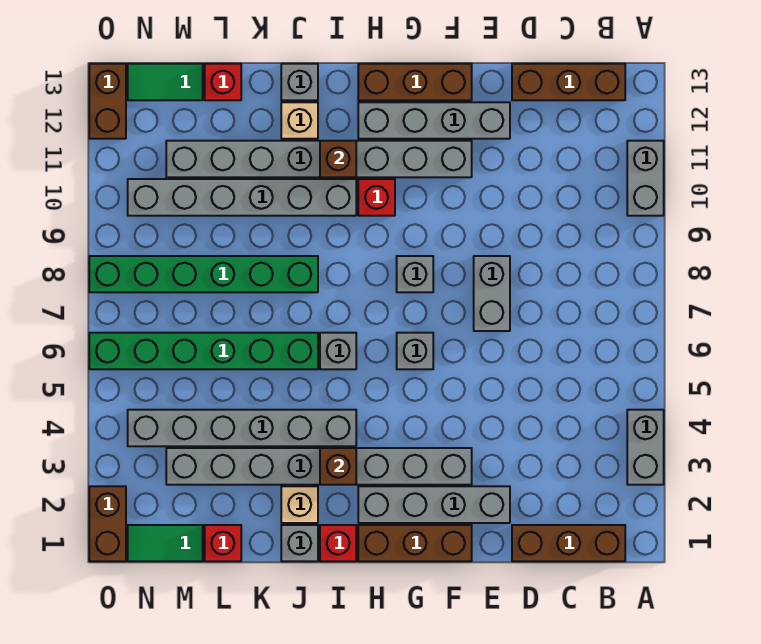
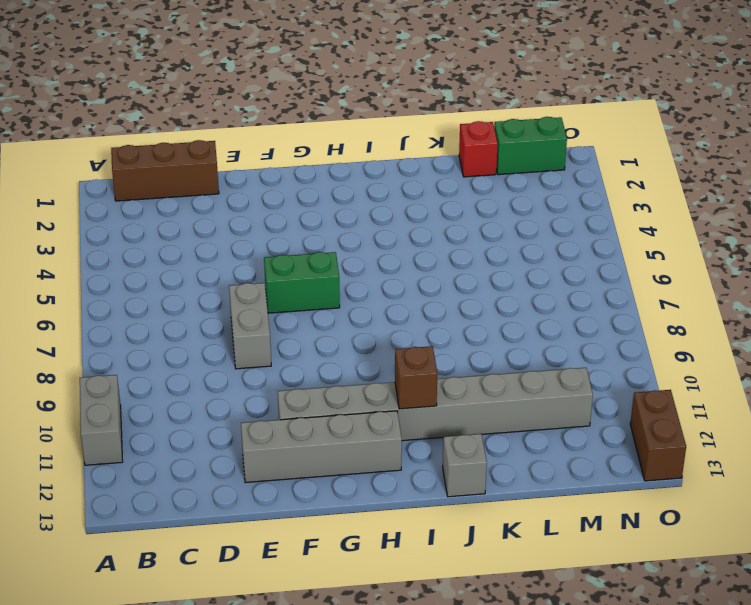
green 1x2 brick [264,252,340,313] -> grey 1x1 brick [397,333,433,369]
green 1x2 brick [494,117,567,175] -> green 1x2 tile [128,525,203,561]
none -> grey 1x2 brick [627,410,664,485]
none -> brown 1x3 brick [512,64,625,100]
none -> grey 1x4 brick [358,486,510,523]
none -> brown 1x3 brick [358,525,472,561]

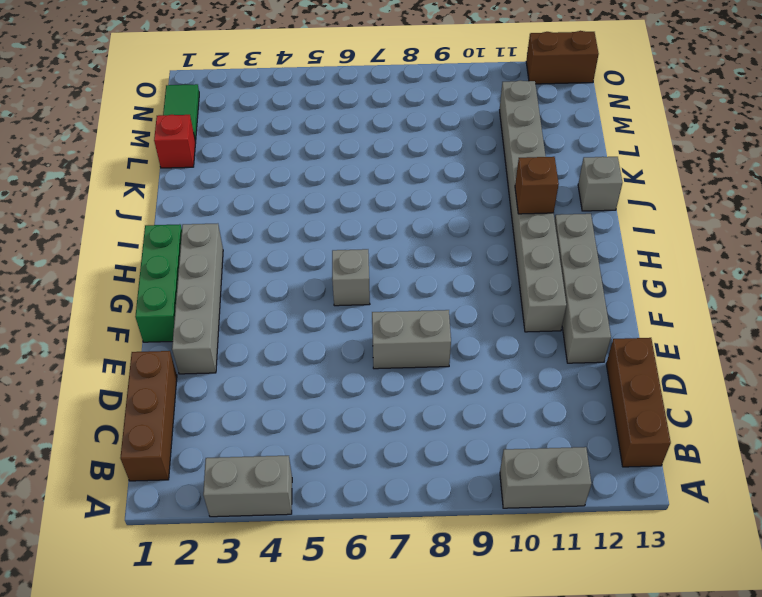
green 1x3 brick [135,224,182,342] -> brown 1x3 brick [358,525,472,561]
none -> grey 1x8 brick [166,448,472,485]
none -> brown 1x3 brick [358,64,472,100]
none -> grey 1x1 brick [397,256,433,292]
none -> red 1x1 brick [358,179,395,216]

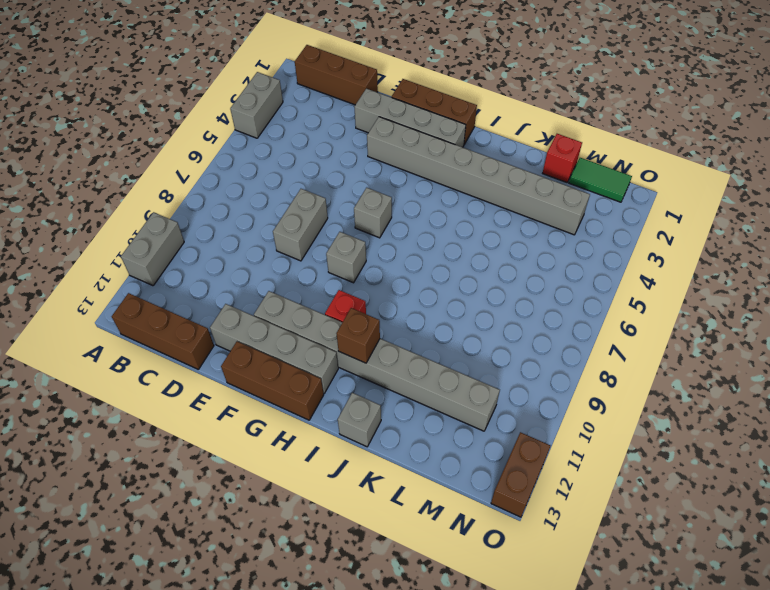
none -> red 1x1 brick [320,525,356,561]
none -> grey 1x6 brick [128,410,356,446]
none -> grey 1x1 brick [320,333,356,369]
none -> grey 1x6 brick [128,179,356,216]

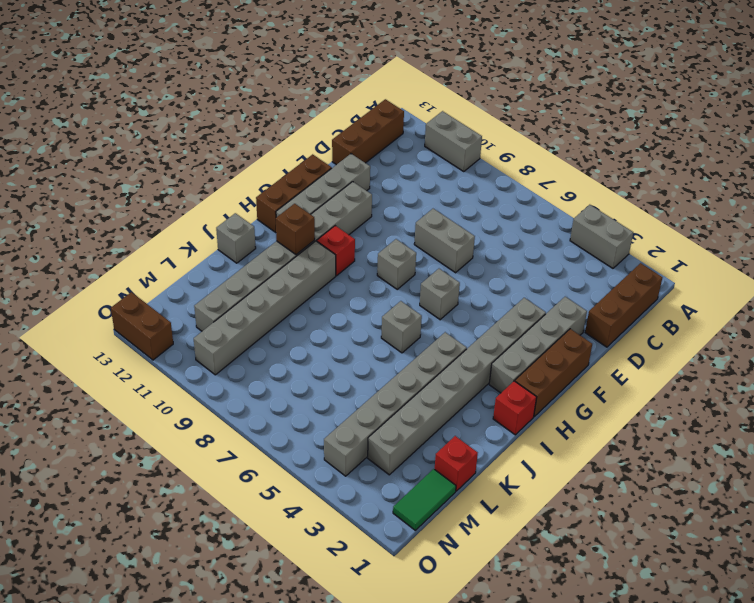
none -> grey 1x1 brick [281,525,318,561]
none -> tan 1x1 brick [281,486,318,523]
none -> green 1x6 brick [89,333,318,369]
none -> green 1x6 brick [89,256,318,292]

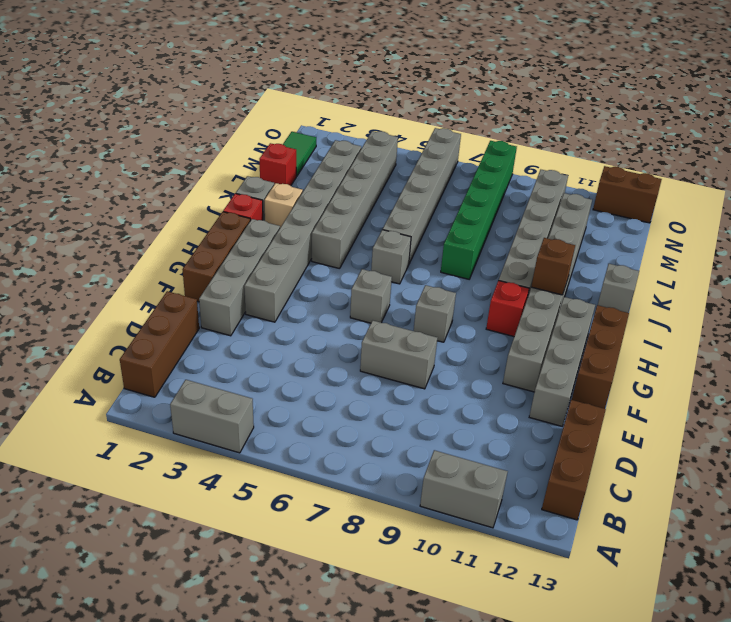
grey 1x6 brick [383,128,461,264] -> green 1x6 brick [89,333,318,369]
none -> tan 1x1 brick [281,102,318,139]
none -> red 1x1 brick [205,64,241,100]
none -> green 1x2 tile [128,64,203,100]
none -> brown 1x2 brick [89,486,126,561]

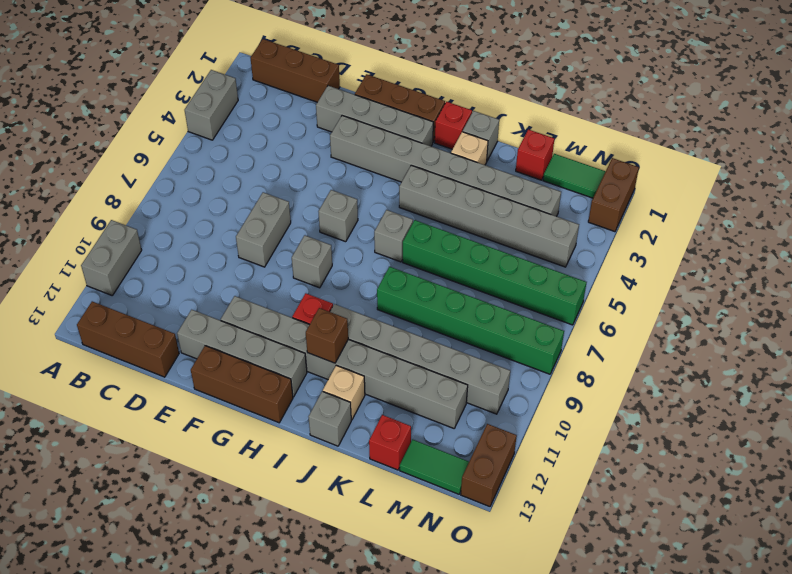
none -> brown 1x1 brick [320,448,356,485]

